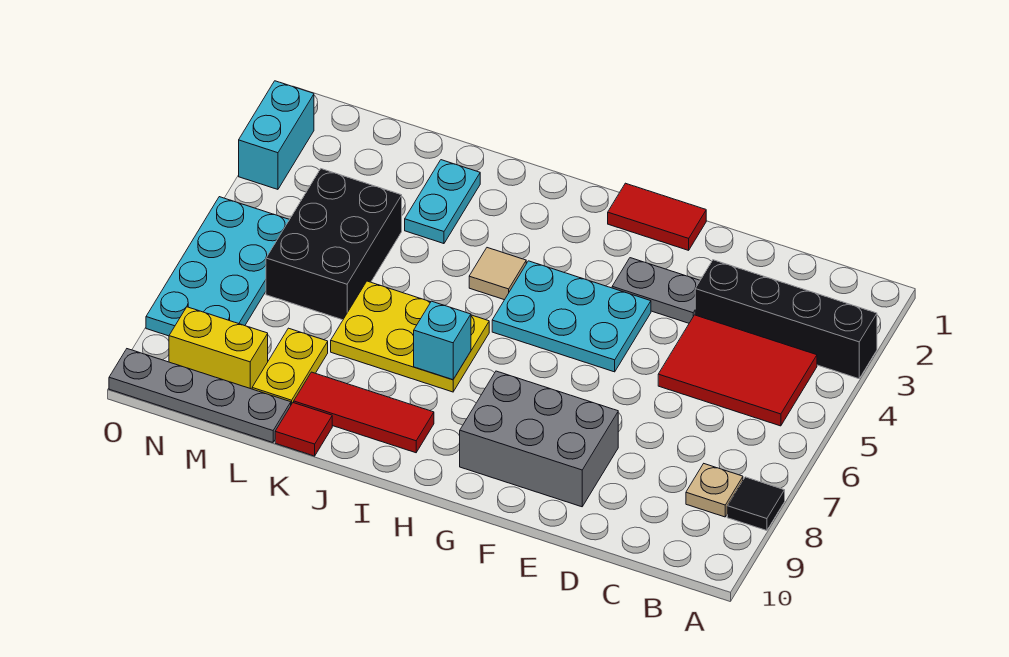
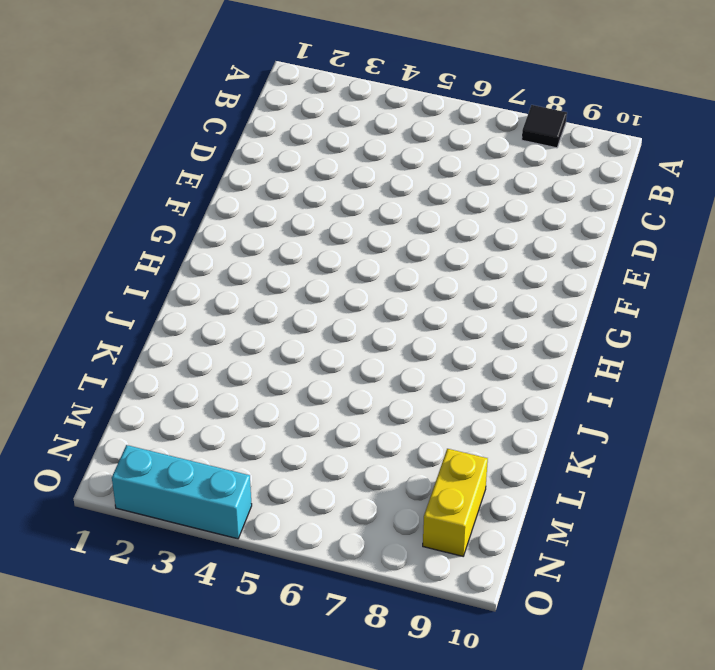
cyan 1x3 brick [112,445,252,539] -> cyan 1x2 brick [239,81,314,189]
none -> black 1x4 brick [695,260,877,379]
none -> red 2x3 tile [658,315,817,426]
none -> tan 1x1 plate [686,464,743,517]

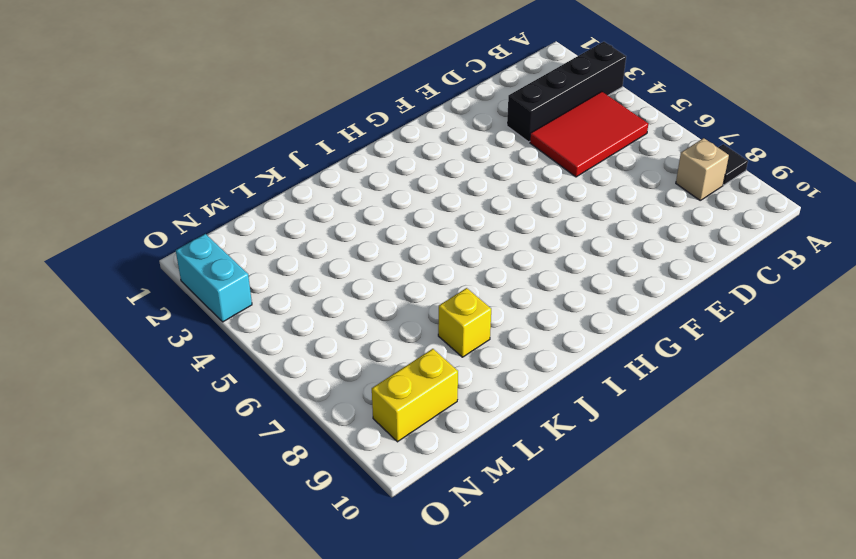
tan 1x1 brick [676,138,729,200] -> tan 1x1 plate [686,464,743,517]
yellow 1x1 brick [438,288,491,357] -> none
none -> grey 1x2 plate [612,258,700,323]
none -> grey 2x3 brick [460,371,618,507]
none -> red 1x2 tile [608,183,706,250]

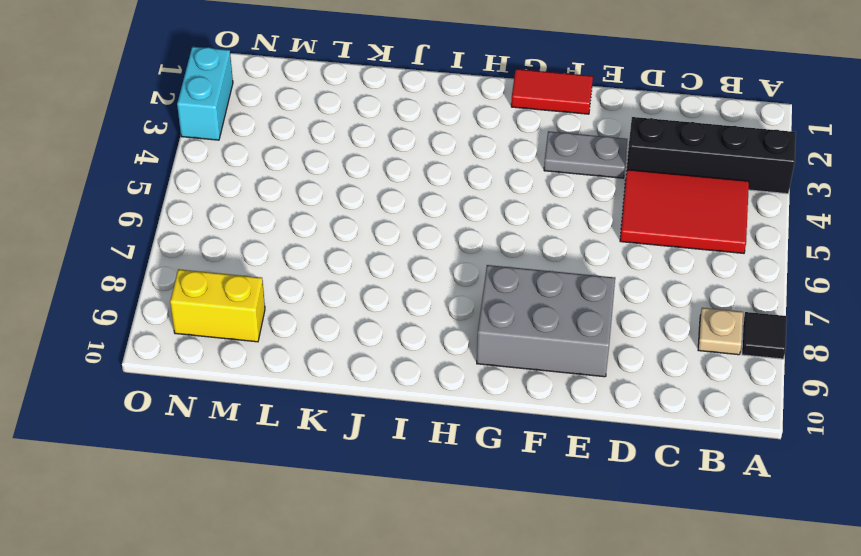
none -> cyan 2x3 plate [492,261,651,372]
none -> tan 1x1 tile [469,248,526,300]
none -> yellow 2x3 plate [331,281,489,392]

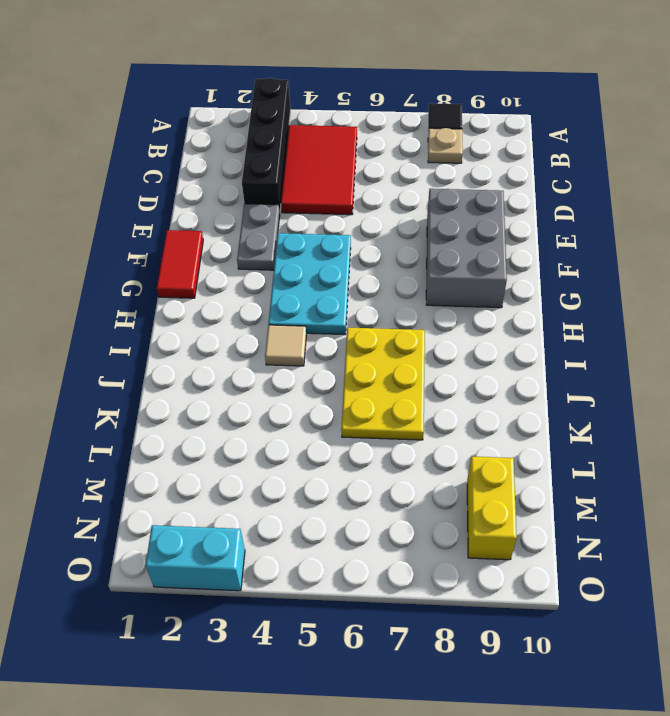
none -> red 1x3 tile [294,372,434,453]
none -> cyan 1x2 plate [405,160,480,244]
none -> red 1x1 tile [275,403,332,456]

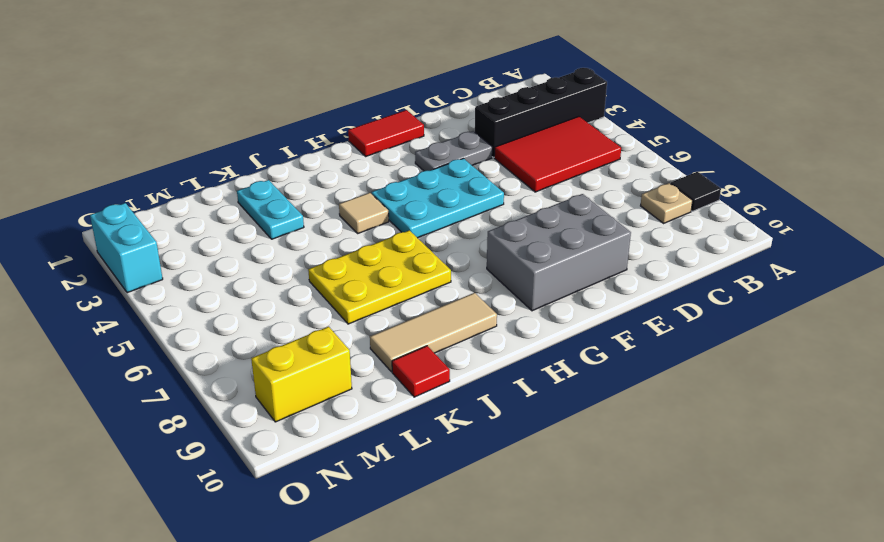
tan 1x3 tile [370,293,497,372] -> red 1x3 tile [294,372,434,453]
none -> black 2x3 brick [266,169,402,320]
none -> yellow 1x2 plate [252,328,328,405]
none -> grey 1x4 plate [109,349,291,442]

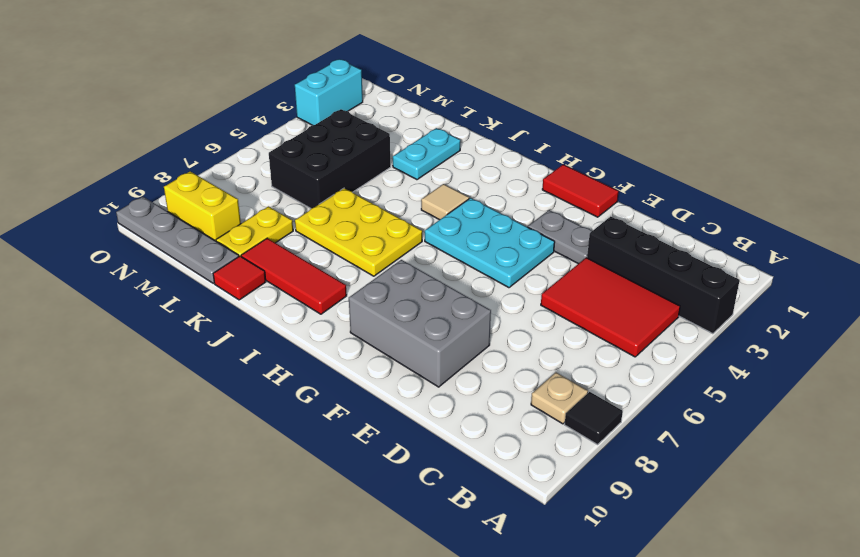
none -> cyan 2x4 plate [146,197,289,336]
none -> cyan 1x1 brick [414,301,471,380]

